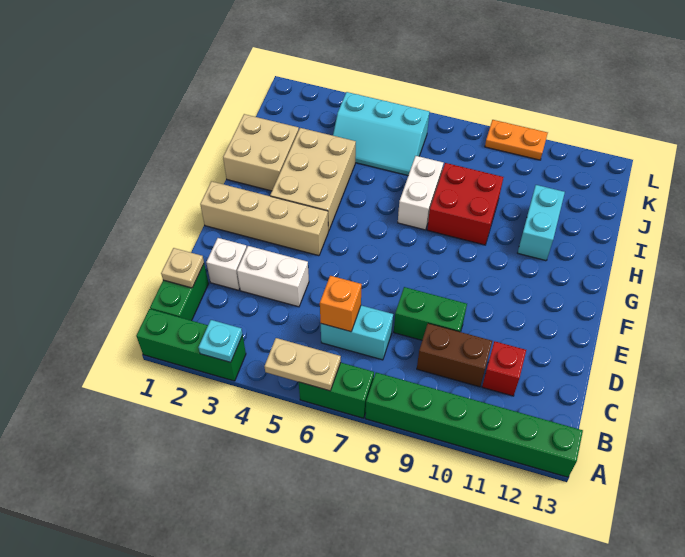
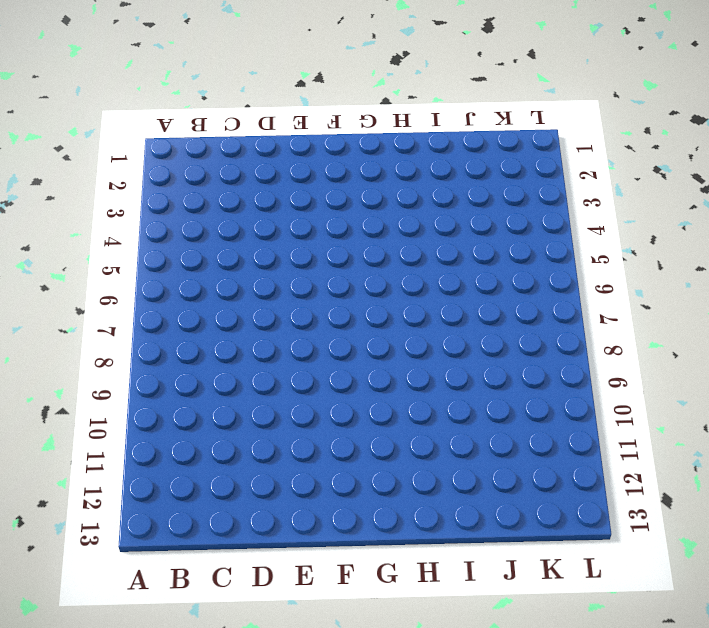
none -> green 1x3 brick [136,309,246,381]
none -> green 1x2 brick [299,363,374,418]
none -> green 1x6 brick [365,372,583,477]

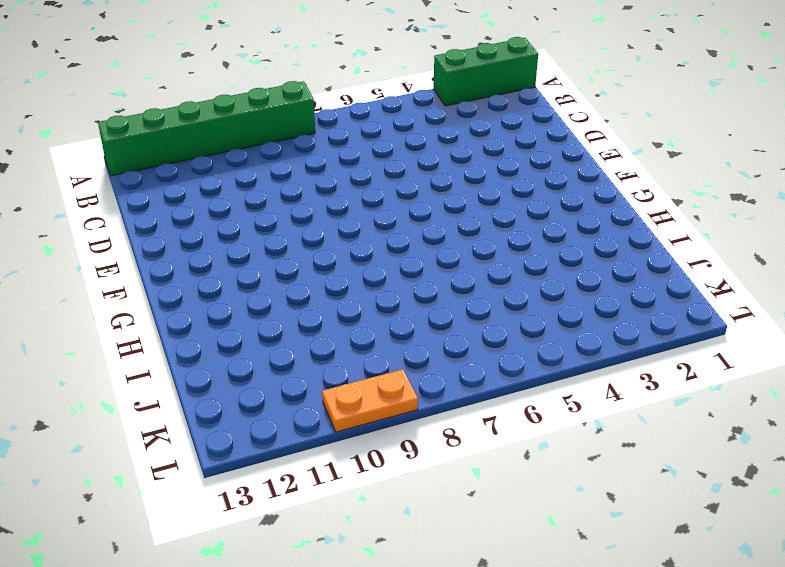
none -> green 1x2 brick [299,363,374,418]
none -> green 1x2 brick [150,264,209,321]
none -> cyan 1x2 brick [321,305,393,360]

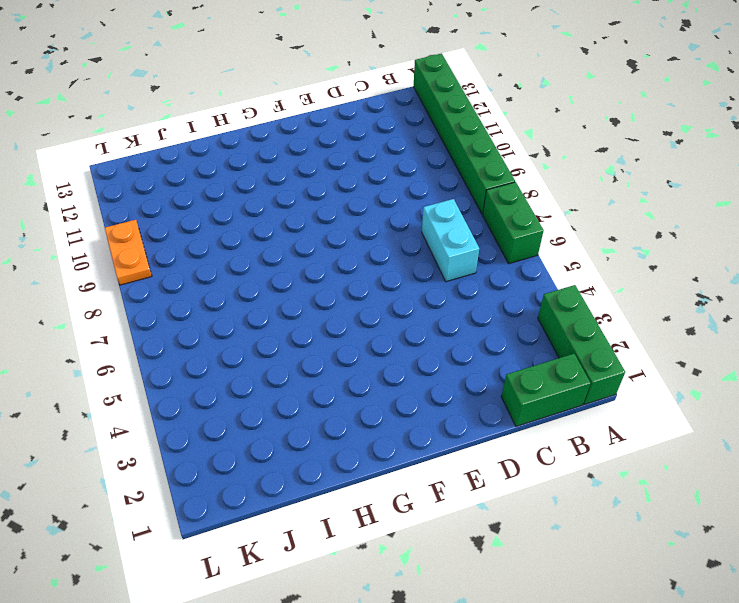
none -> brown 1x2 brick [417,323,492,387]
none -> red 1x1 brick [482,341,526,396]
none -> white 1x1 brick [206,238,247,290]

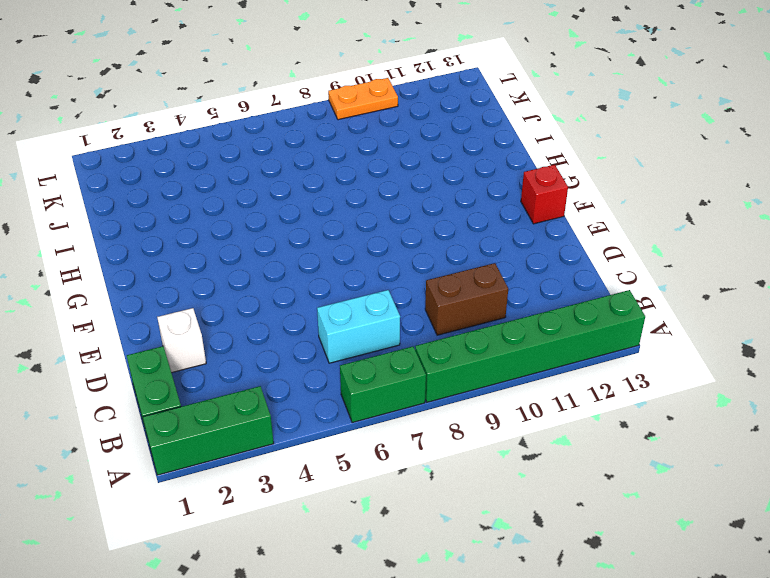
red 1x1 brick [521,165,568,224] -> red 1x1 brick moved to [482,341,526,396]
none -> white 1x2 brick [237,246,309,307]
none -> green 1x2 brick [394,287,467,340]
none -> tan 1x4 brick [200,181,328,256]

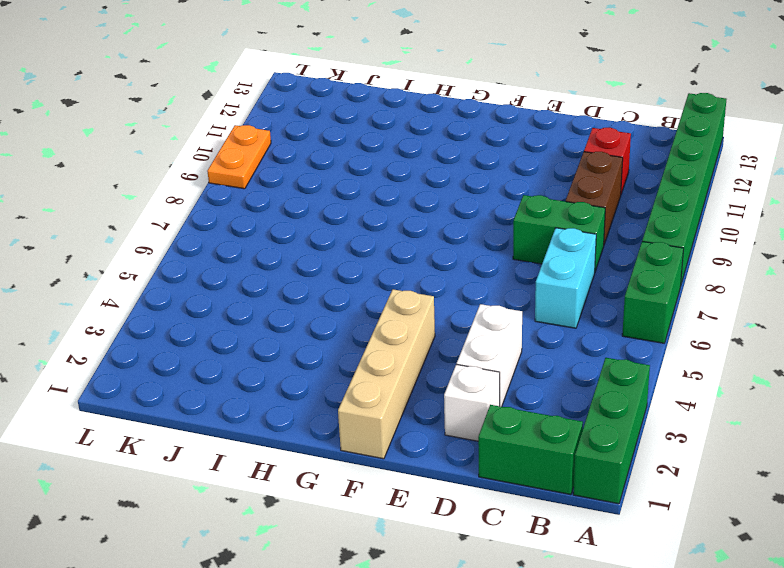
green 1x2 brick [513,195,605,271] -> green 1x2 brick turned to [394,287,467,340]
none -> tan 2x3 brick [270,128,356,231]
none -> tan 2x2 brick [223,114,299,191]
none -> white 1x2 brick [398,156,443,230]

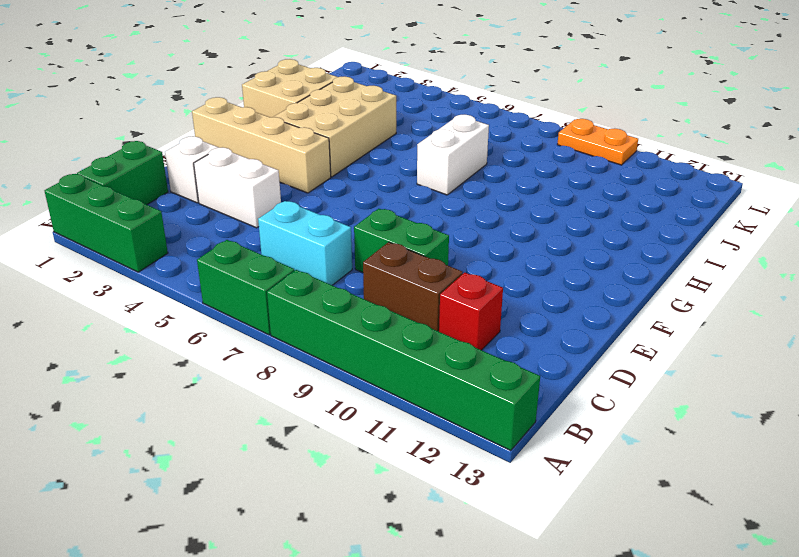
none -> red 2x2 brick [427,163,504,245]
none -> cyan 1x2 brick [518,185,565,261]
none -> cyan 2x3 slope [333,92,429,175]

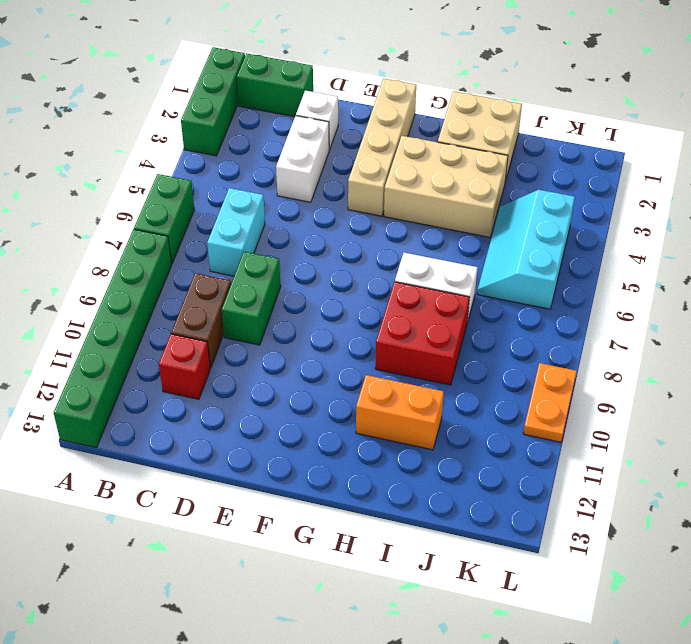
orange 1x2 brick [356,375,444,450] -> cyan 1x2 brick [518,185,565,261]
none -> cyan 1x1 plate [198,320,243,362]
none -> tan 1x2 plate [264,338,341,391]
none -> tan 1x1 plate [161,248,204,288]

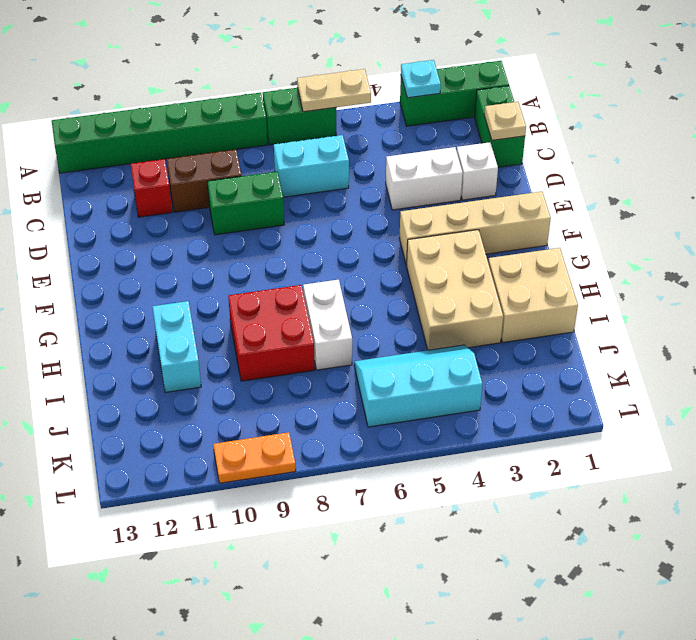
none -> orange 1x1 brick [320,276,362,332]

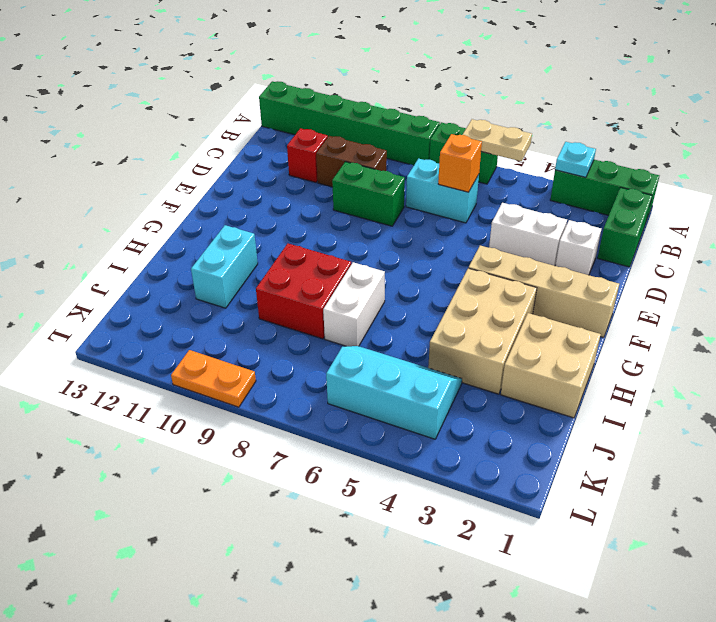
none -> tan 1x1 plate [161,248,204,288]

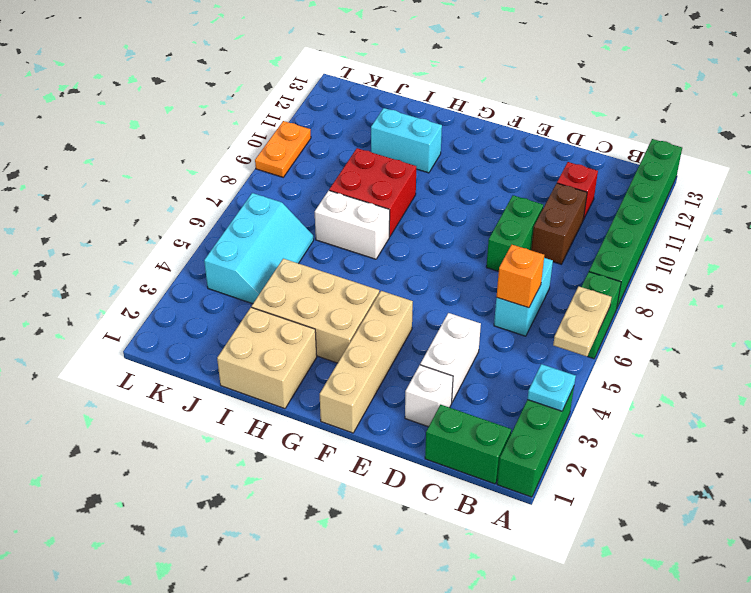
none -> tan 1x1 plate [161,248,204,288]

